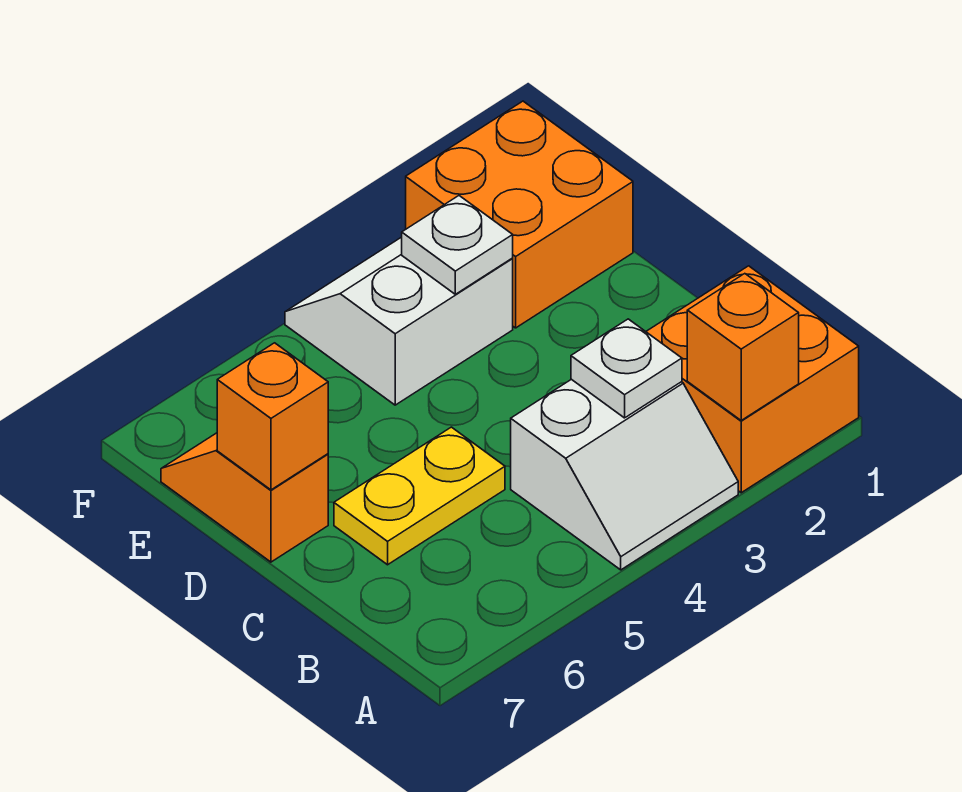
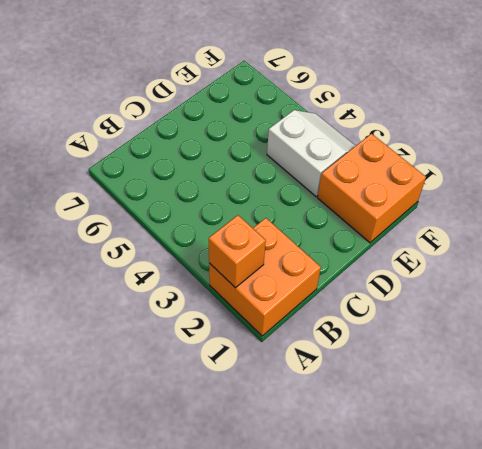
none -> white 2x2 slope [511,379,738,570]
none -> yellow 1x2 plate [334,427,505,565]

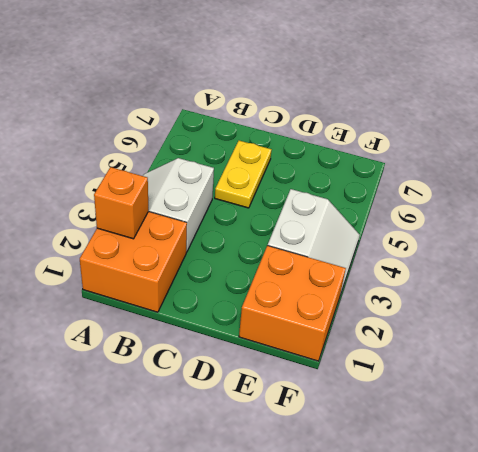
none -> orange 1x2 slope [161,433,328,562]
none -> white 1x1 plate [571,319,682,418]

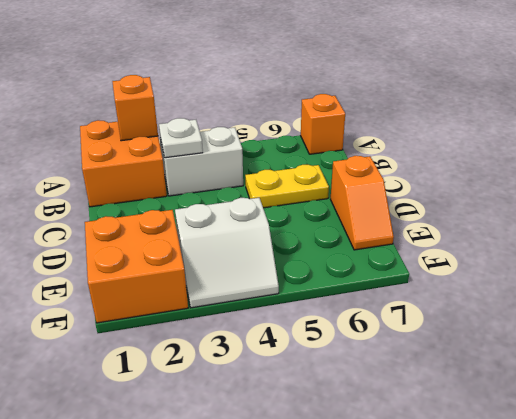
orange 1x1 brick [301,94,345,154] -> orange 1x1 brick moved to [217,343,328,490]
none -> white 1x1 plate [402,196,513,294]

